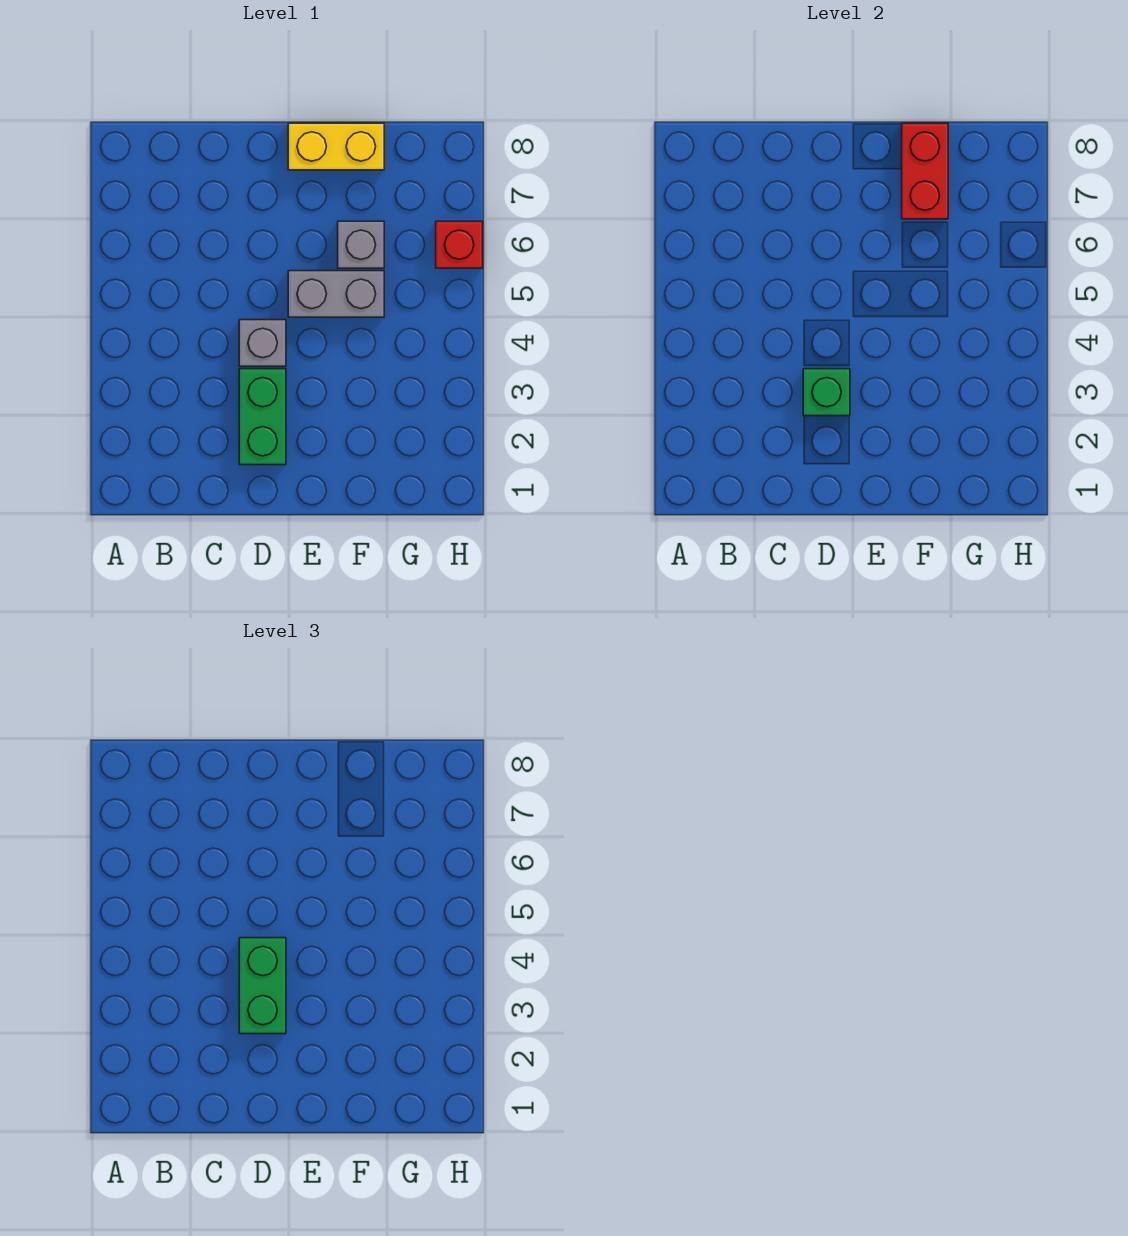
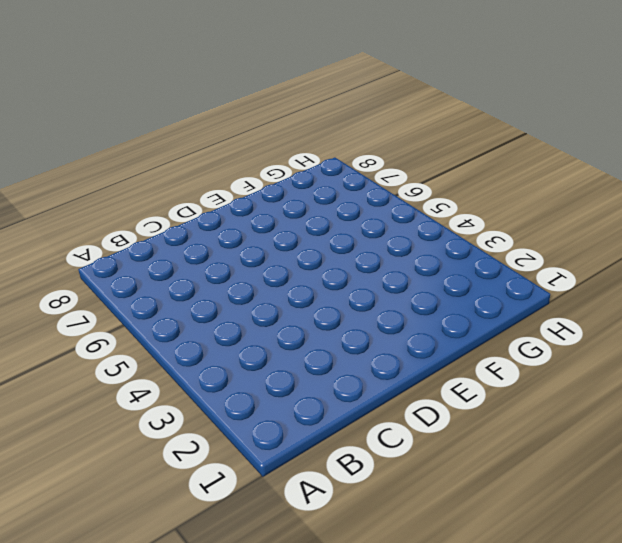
none -> green 1x2 brick [239,369,286,465]
none -> grey 1x1 brick [239,320,286,366]

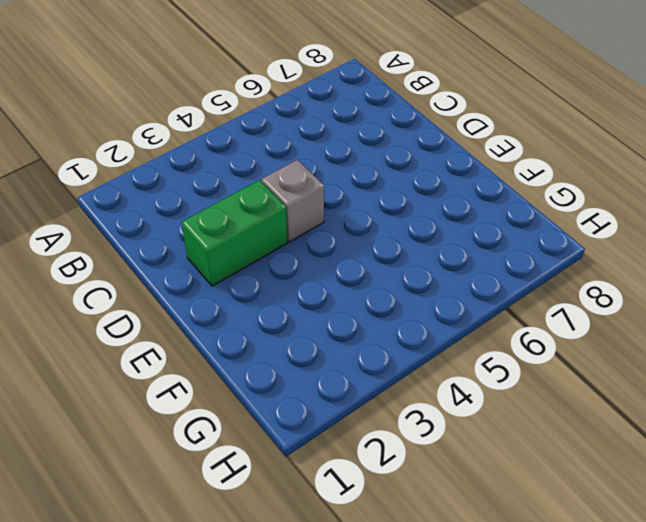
none -> grey 1x2 brick [288,271,384,317]
none -> yellow 1x2 brick [288,123,384,170]

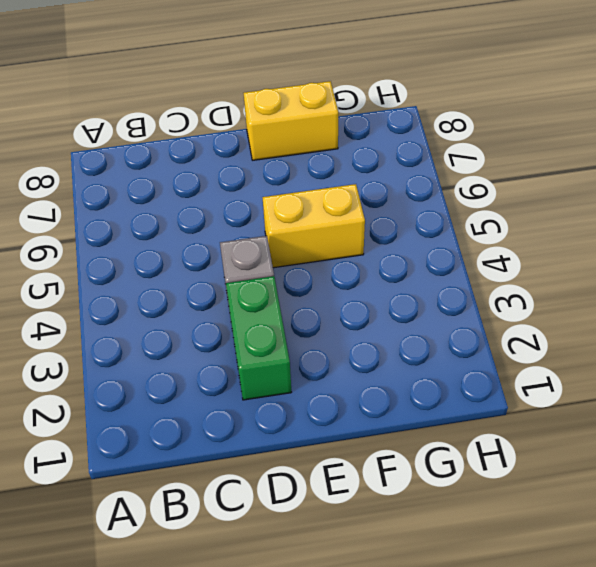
yellow 1x2 brick [262,184,365,268] -> grey 1x2 brick [288,271,384,317]
none -> grey 1x1 brick [338,221,384,268]
none -> red 1x1 brick [436,221,483,268]

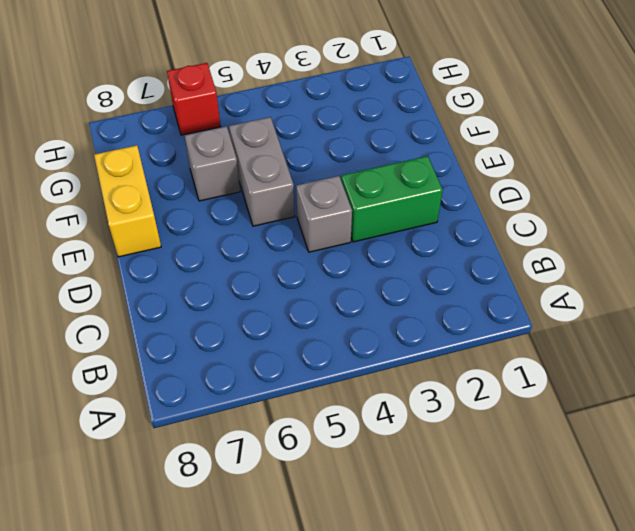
none -> green 1x1 brick [803,369,850,416]
none -> red 1x2 brick [902,123,948,219]

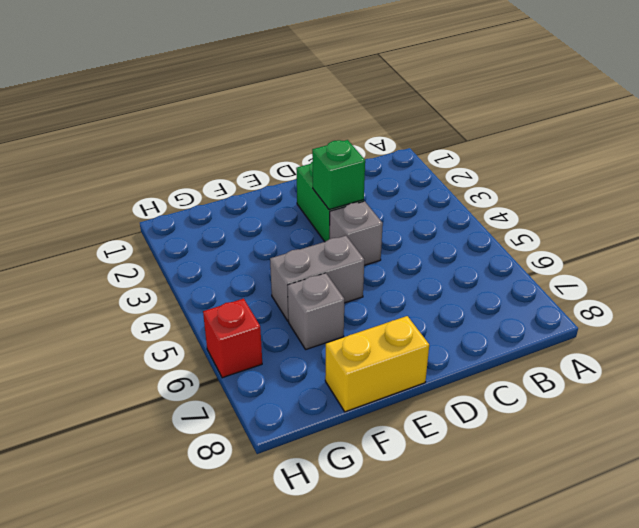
none -> red 1x2 brick [902,123,948,219]
none -> green 1x2 brick [239,938,286,1034]

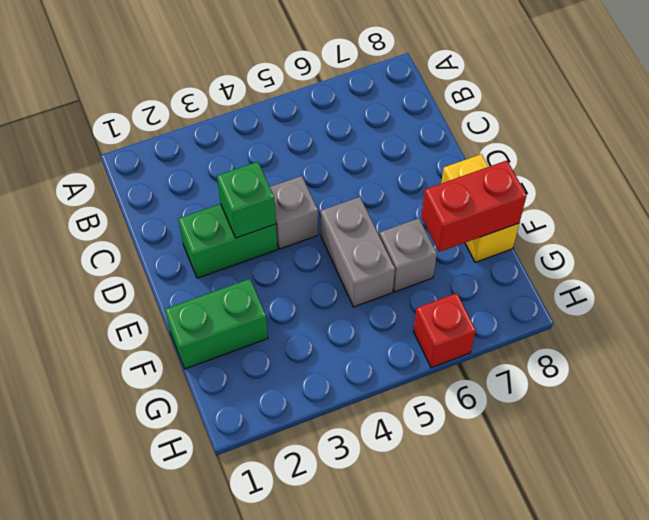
green 1x2 brick [165,279,268,369] -> green 1x2 brick moved to [239,938,286,1034]

